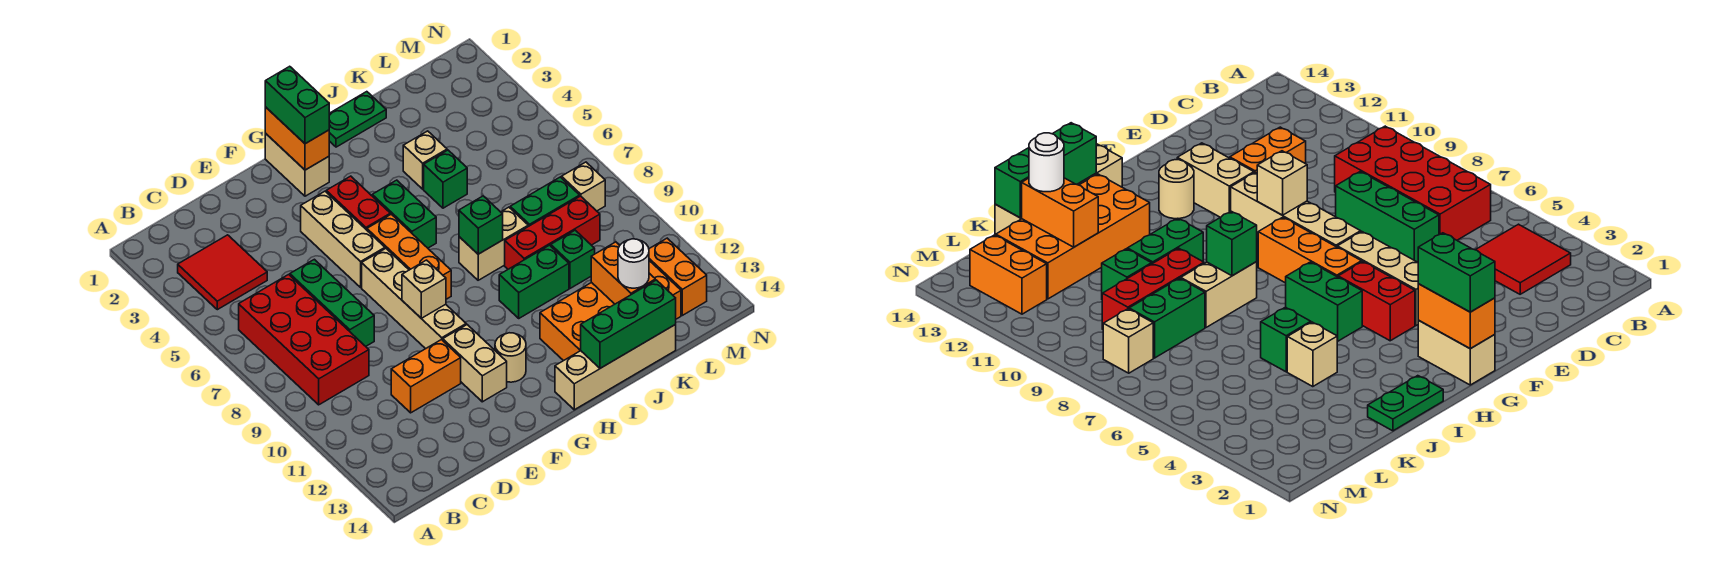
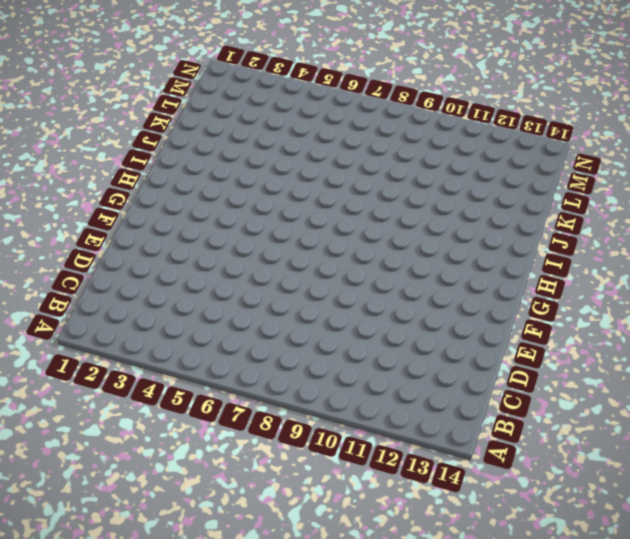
none -> red 2x2 tile [178,235,267,310]
none -> red 2x4 brick [239,275,369,405]
none -> green 1x3 brick [290,259,374,346]
none -> orange 1x2 brick [391,339,461,413]

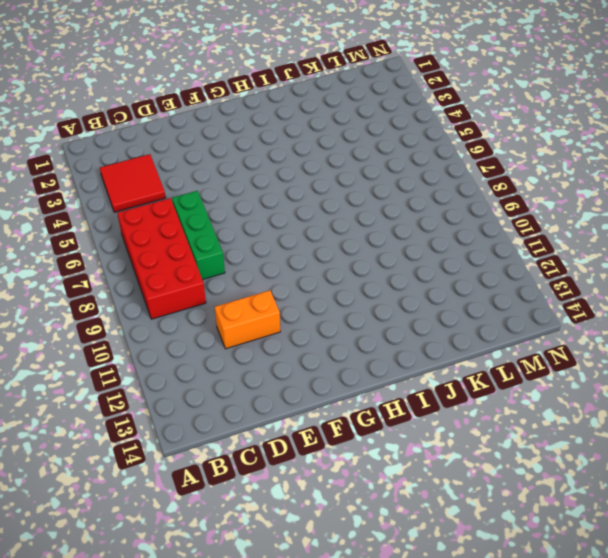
none -> tan 1x3 brick [301,191,385,287]
none -> tan 1x4 brick [362,249,466,349]
none -> tan 1x2 brick [443,325,507,402]
none -> tan 1x2 brick [265,134,329,196]

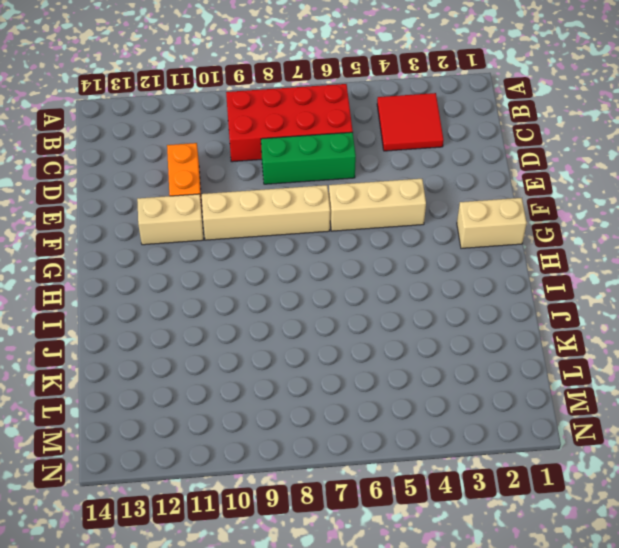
none -> red 1x2 brick [326,176,390,230]
none -> orange 1x3 brick [367,214,451,299]
none -> tan 1x1 round brick [495,333,526,382]
none -> green 1x2 brick [372,180,436,248]

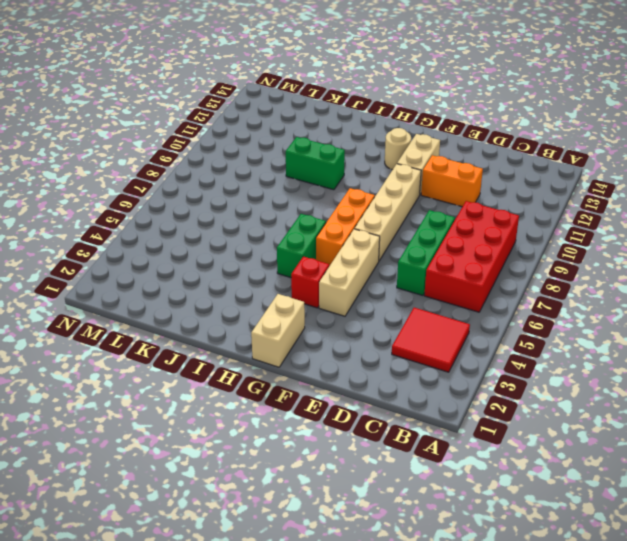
red 1x1 brick [291,256,329,308] -> red 1x2 brick [326,176,390,230]
none -> tan 1x4 brick [555,325,676,410]
none -> green 1x2 plate [329,92,386,147]
none -> tan 1x2 brick [459,207,528,280]
none -> orange 2x4 brick [540,261,681,361]

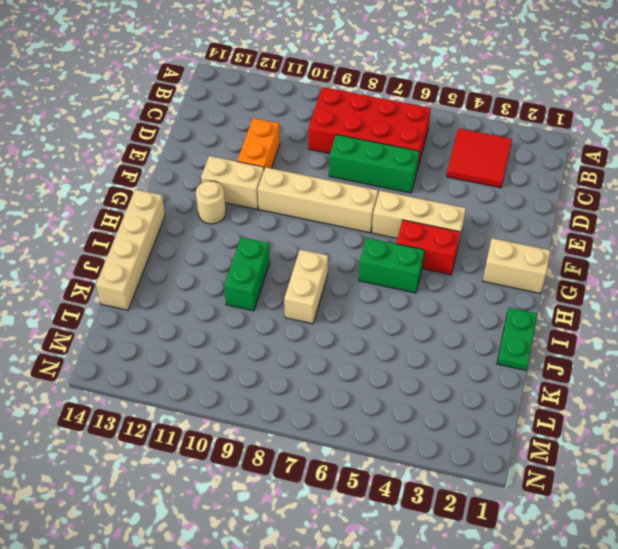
none -> orange 1x3 brick [367,214,451,299]
none -> orange 2x4 brick [540,261,681,361]
none -> tan 1x1 brick [403,131,447,189]
none -> green 1x1 brick [424,150,467,208]

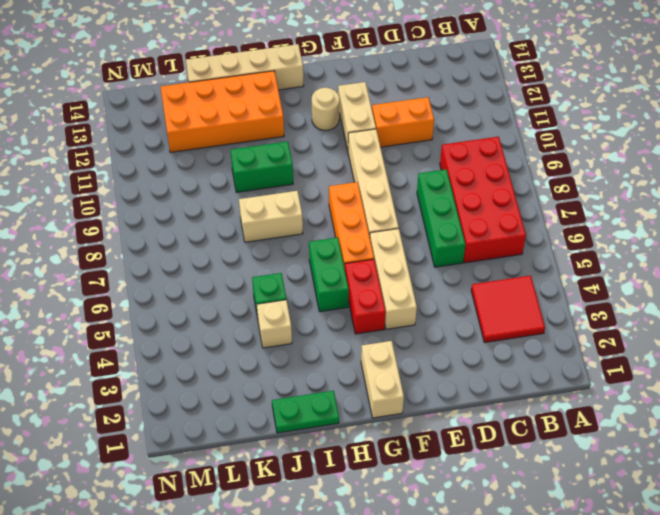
none -> red 1x3 brick [505,196,600,269]
none -> green 1x2 brick [510,177,580,226]
none -> green 1x1 brick [551,230,595,288]
none -> tan 1x1 brick [562,162,605,211]

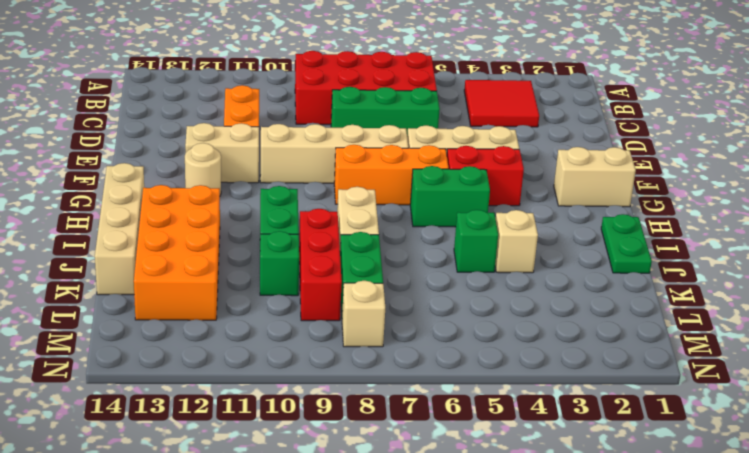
none -> orange 1x2 brick [649,238,707,315]
none -> tan 1x1 brick [402,260,446,318]
none -> orange 1x2 brick [265,107,329,170]
none -> green 1x1 brick [459,196,503,254]

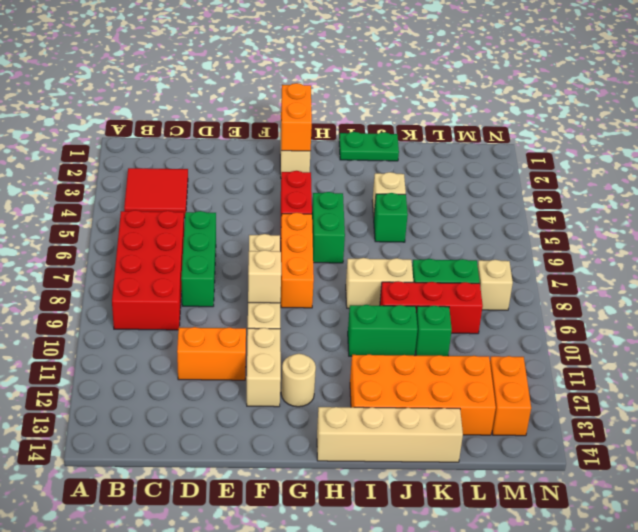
none -> tan 1x3 brick [301,191,385,287]
none -> green 1x1 brick [459,196,503,254]
none -> green 1x3 brick [581,280,676,368]
none -> orange 1x2 brick [591,242,655,304]

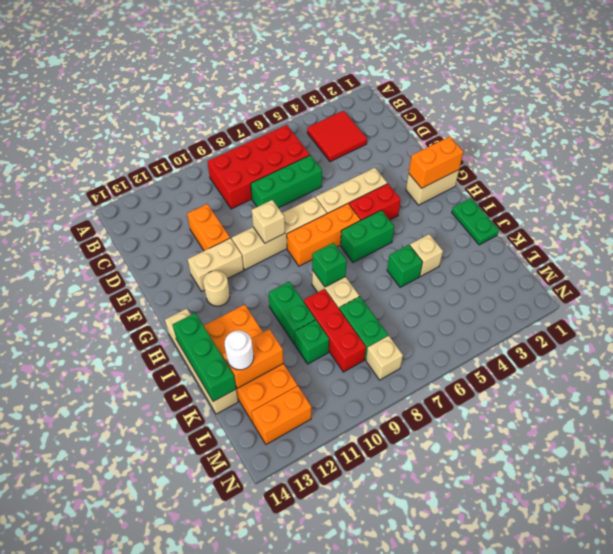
none -> green 1x2 brick [265,66,329,144]

